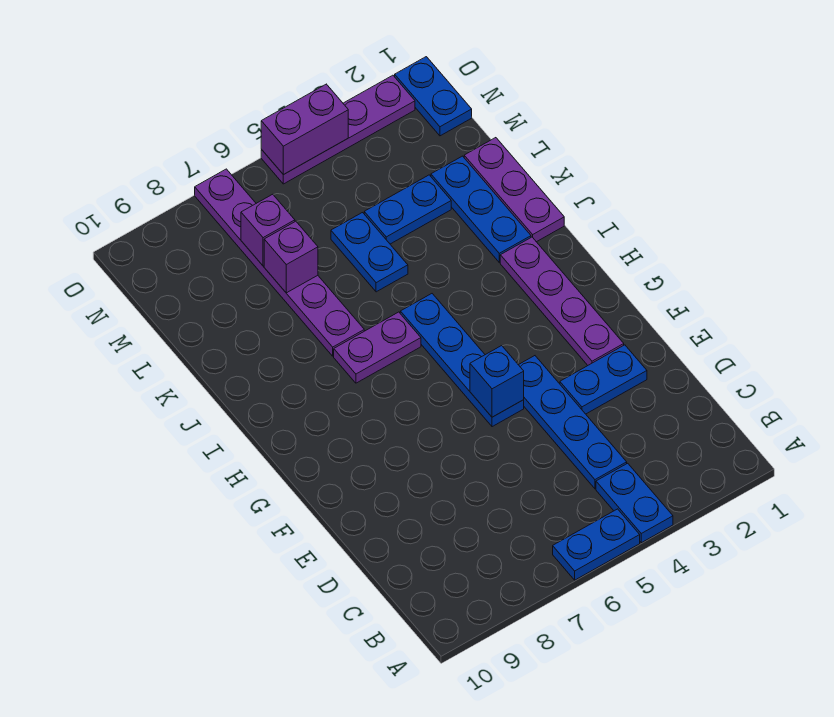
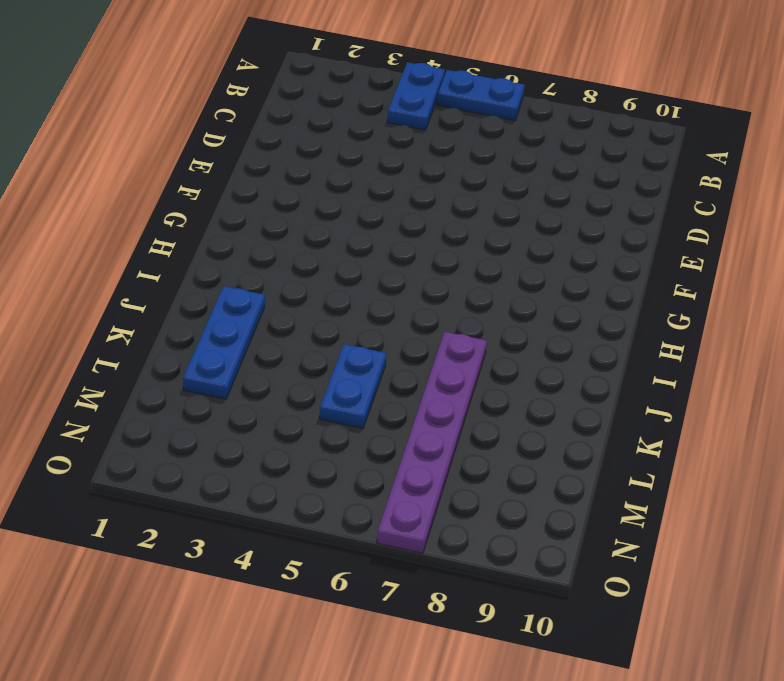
none -> blue 1x4 plate [519,356,627,489]
none -> blue 1x2 plate [560,345,647,414]
none -> purple 1x4 plate [500,237,624,365]

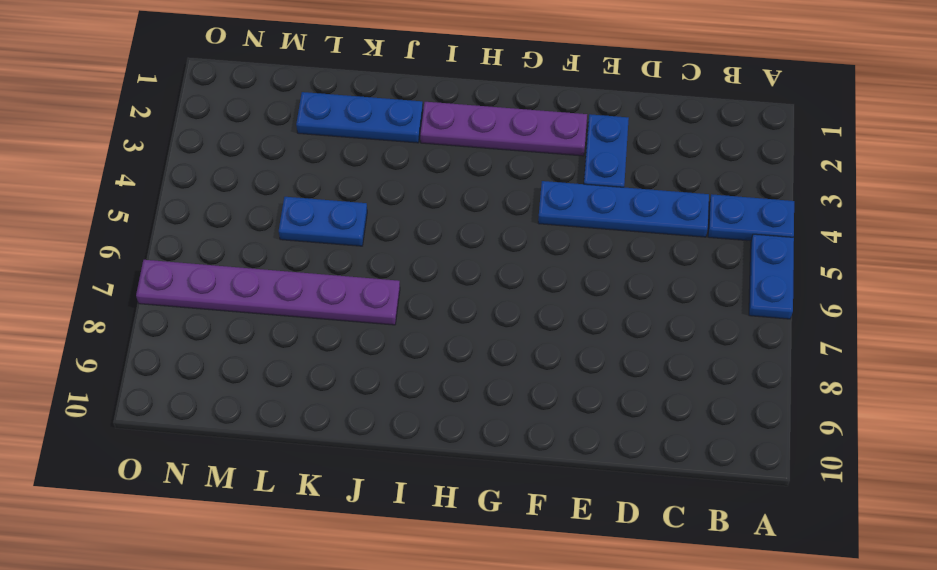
none -> blue 1x4 plate [400,294,524,427]
none -> purple 1x2 plate [334,312,421,383]
none -> purple 1x3 plate [464,138,564,242]

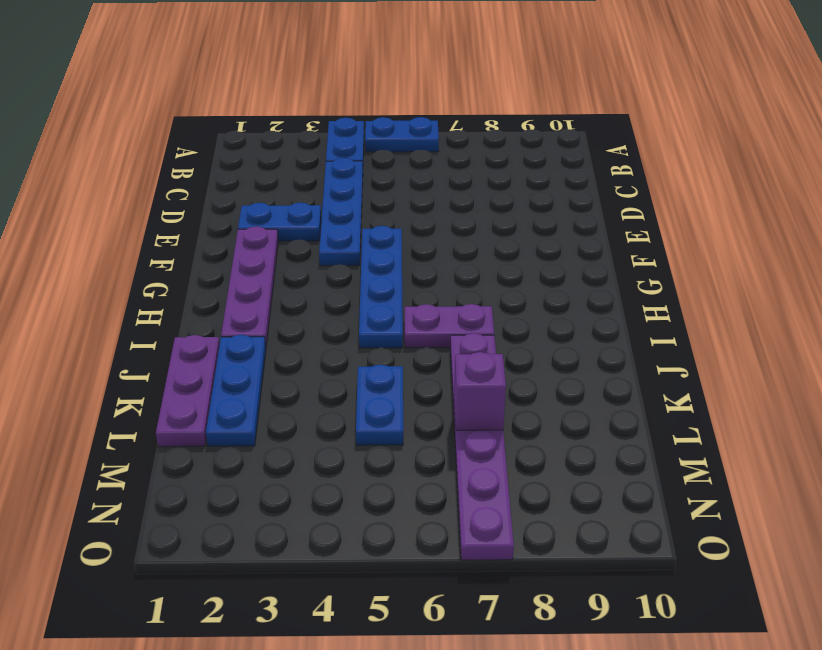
none -> blue 1x2 plate [364,175,451,244]
none -> blue 1x2 plate [395,57,472,136]
none -> purple 1x4 plate [261,75,415,184]

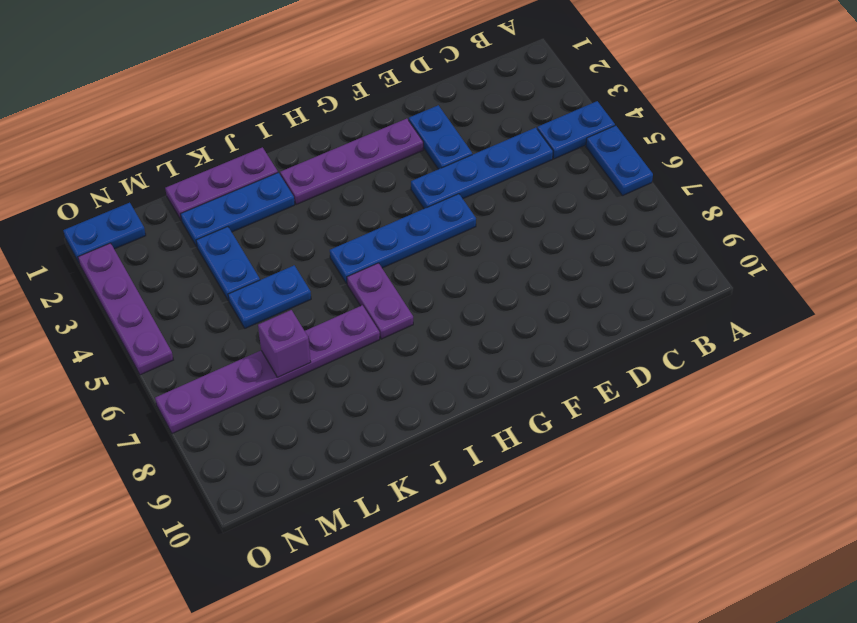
none -> blue 1x1 brick [470,346,524,417]
none -> purple 1x1 brick [241,194,295,266]
none -> purple 1x2 brick [261,84,348,175]

